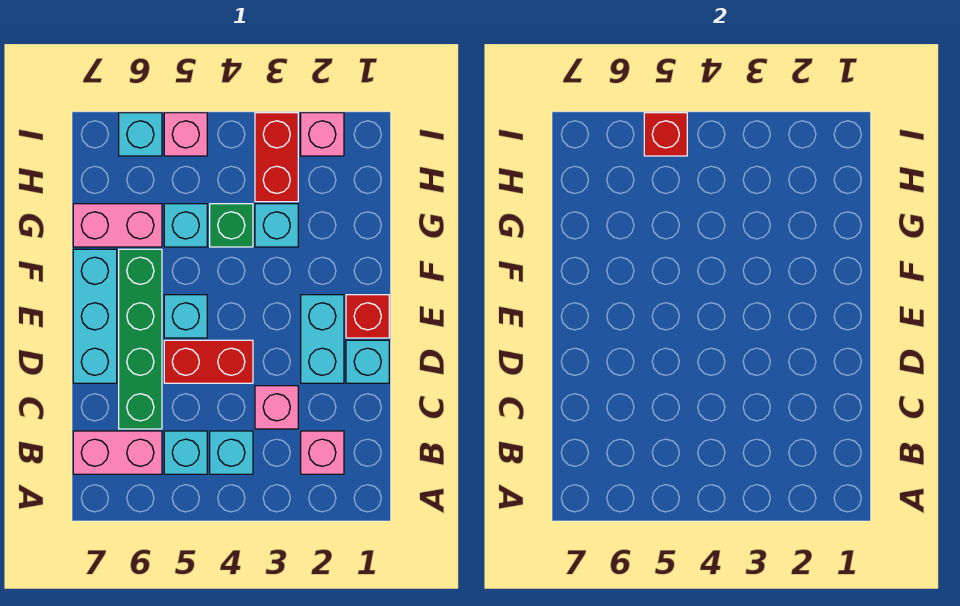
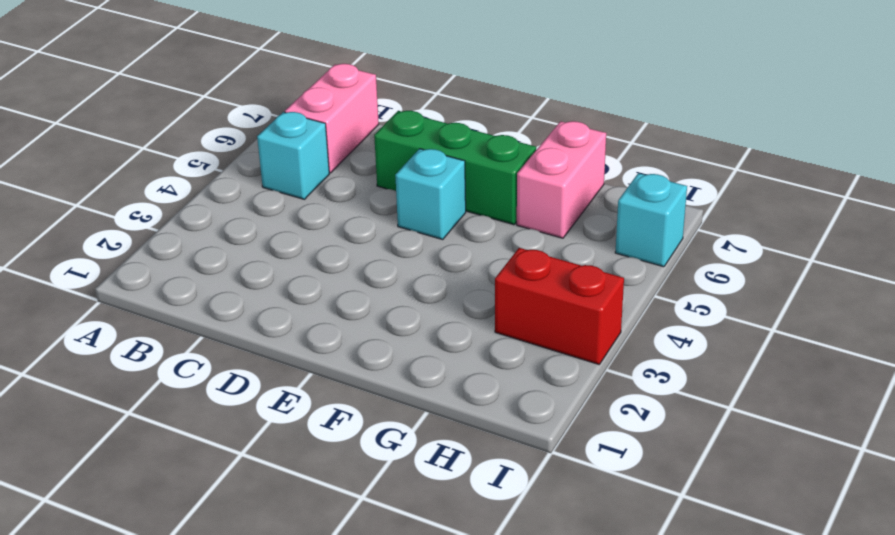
green 1x3 brick [374,111,536,225] -> green 1x4 brick [119,249,162,429]
none -> pink 1x1 brick [301,431,344,474]
none -> cyan 1x1 brick [210,431,253,474]
none -> pink 1x1 brick [255,386,298,429]

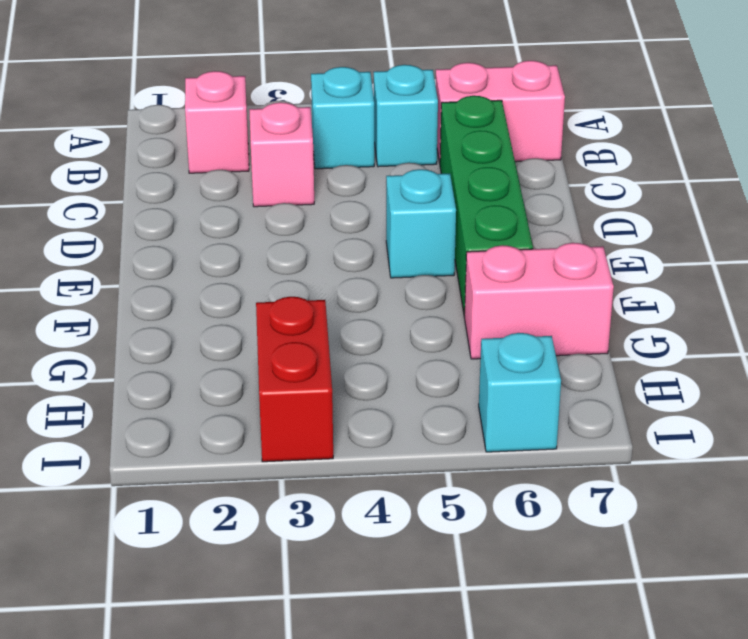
none -> cyan 1x1 brick [346,340,389,383]
none -> cyan 1x2 brick [301,295,344,383]
none -> red 1x2 brick [164,340,253,383]

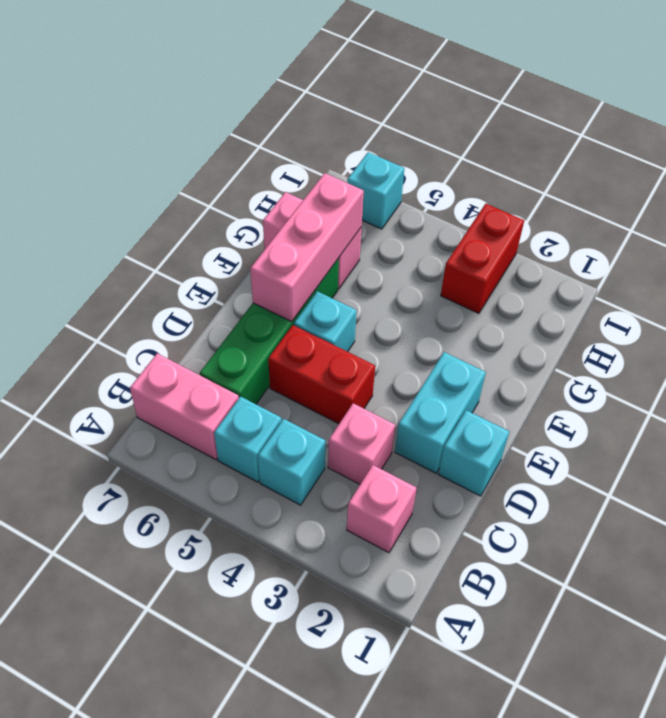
pink 1x3 brick [250,173,364,322] -> none
none -> cyan 1x3 brick [73,249,117,383]
none -> red 1x1 brick [346,295,389,338]
none -> cyan 1x1 brick [255,204,298,247]

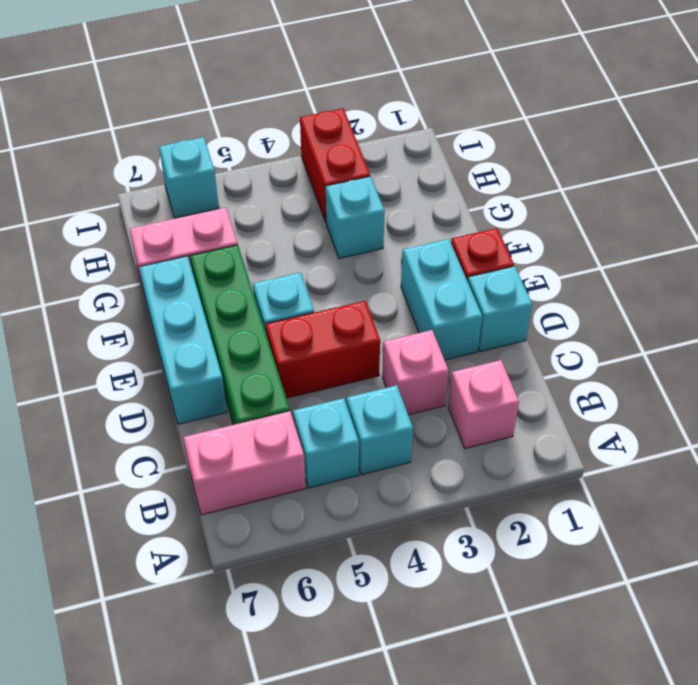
none -> green 1x1 brick [210,204,253,247]
none -> cyan 1x1 brick [164,204,207,247]
none -> pink 1x1 brick [301,113,344,156]

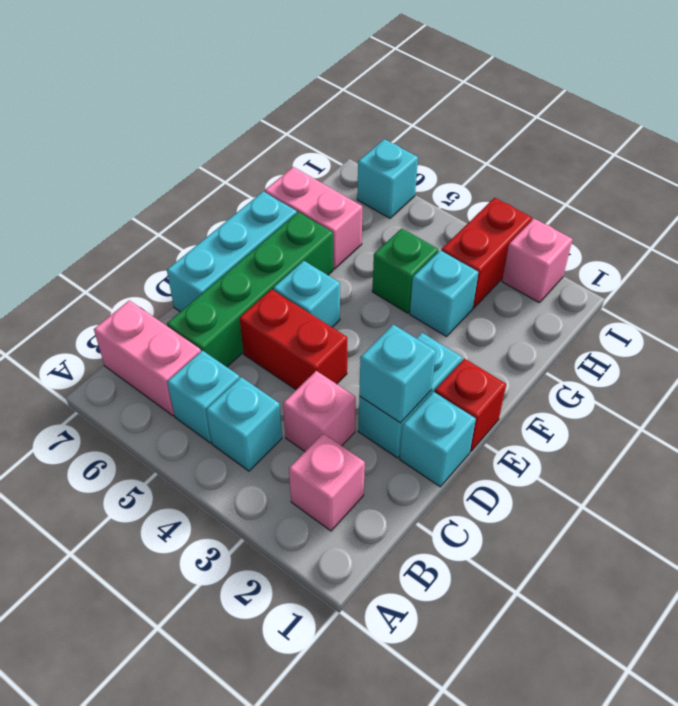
cyan 1x1 brick [359,324,436,423] -> cyan 1x1 brick moved to [164,204,207,247]
none -> pink 1x1 brick [164,113,207,156]
none -> red 1x1 brick [644,113,687,156]

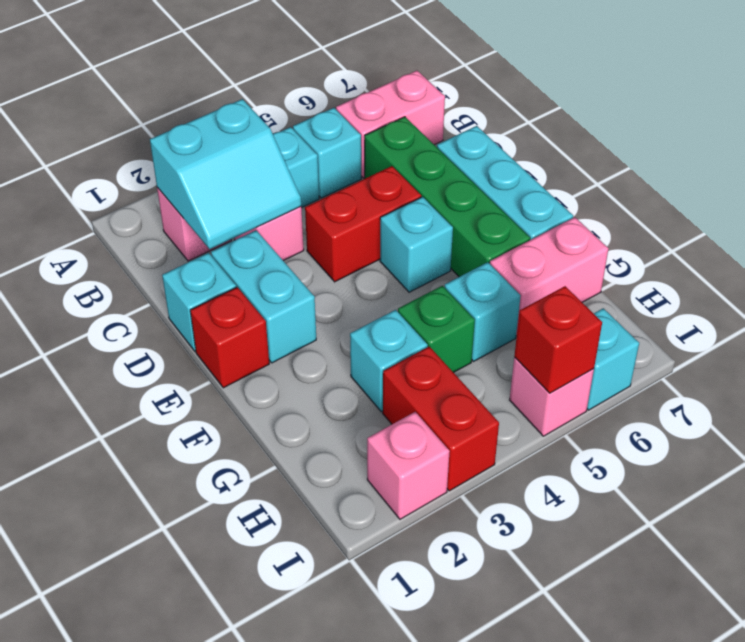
cyan 2x2 slope [150,99,301,249] -> none

